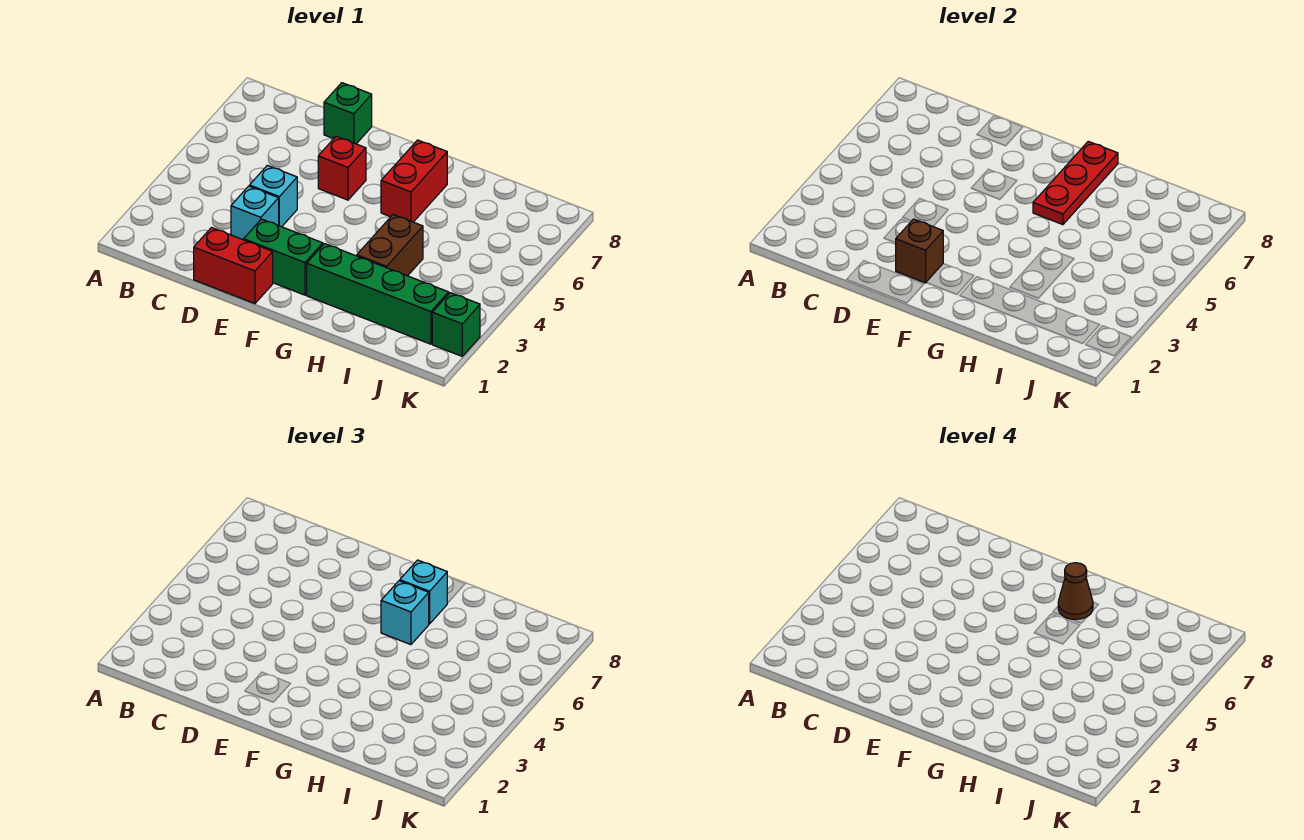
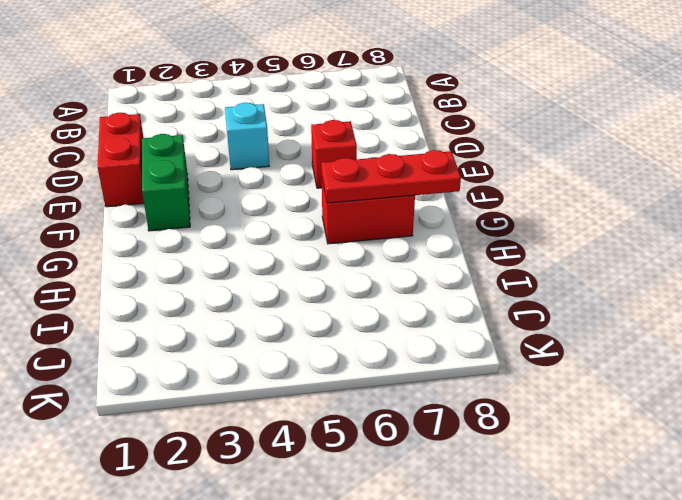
none -> cyan 1x1 brick [231,186,279,240]
none -> green 1x1 brick [324,83,372,144]
none -> green 1x4 brick [307,244,449,344]

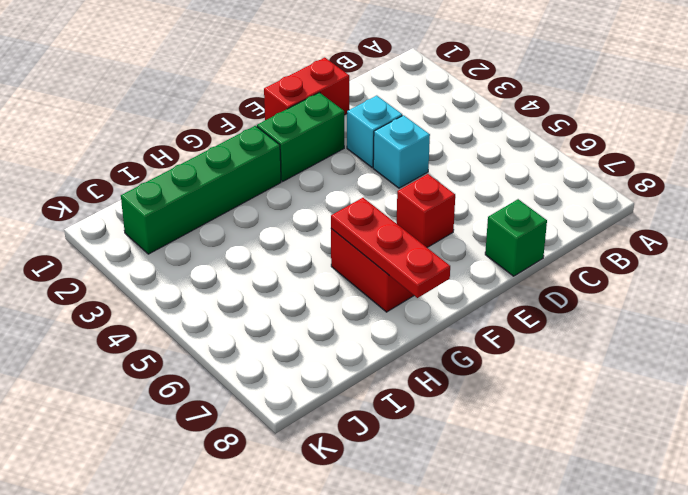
none -> brown 1x2 brick [357,215,423,276]
none -> green 1x1 brick [432,293,480,356]
none -> brown 1x1 brick [896,219,943,283]

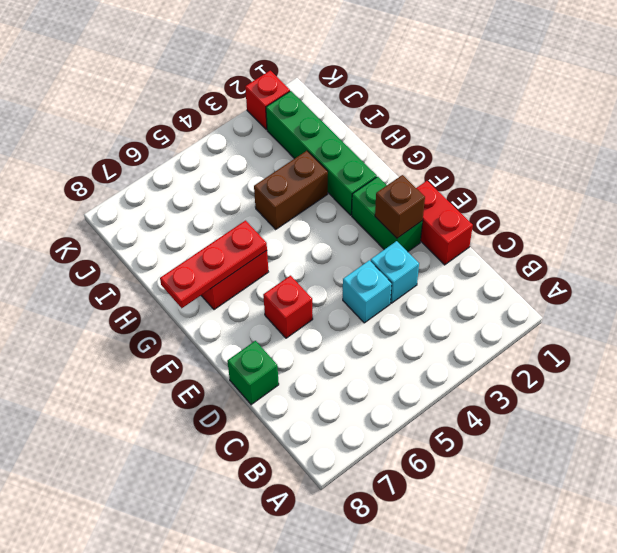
red 1x1 brick [245,71,290,130] -> green 1x1 brick [432,293,480,356]
none -> cyan 1x1 brick [381,581,429,645]
none -> cyan 1x1 brick [400,560,447,624]
none -> brown 1x1 cone [1058,563,1093,619]

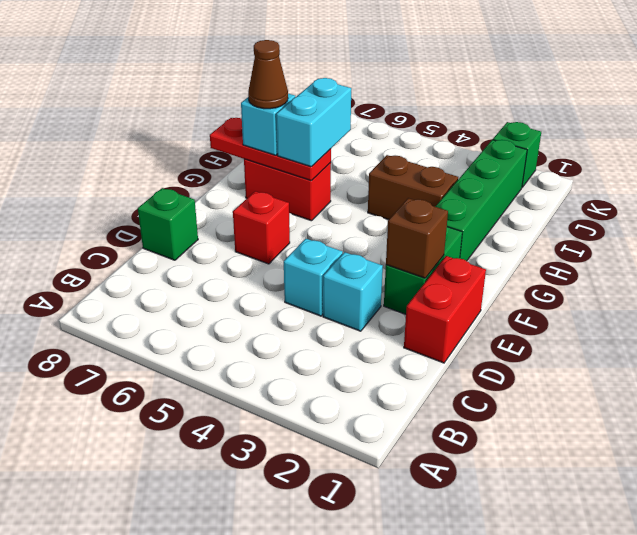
cyan 1x2 brick [276,78,351,167] -> cyan 1x1 brick [381,581,429,645]

